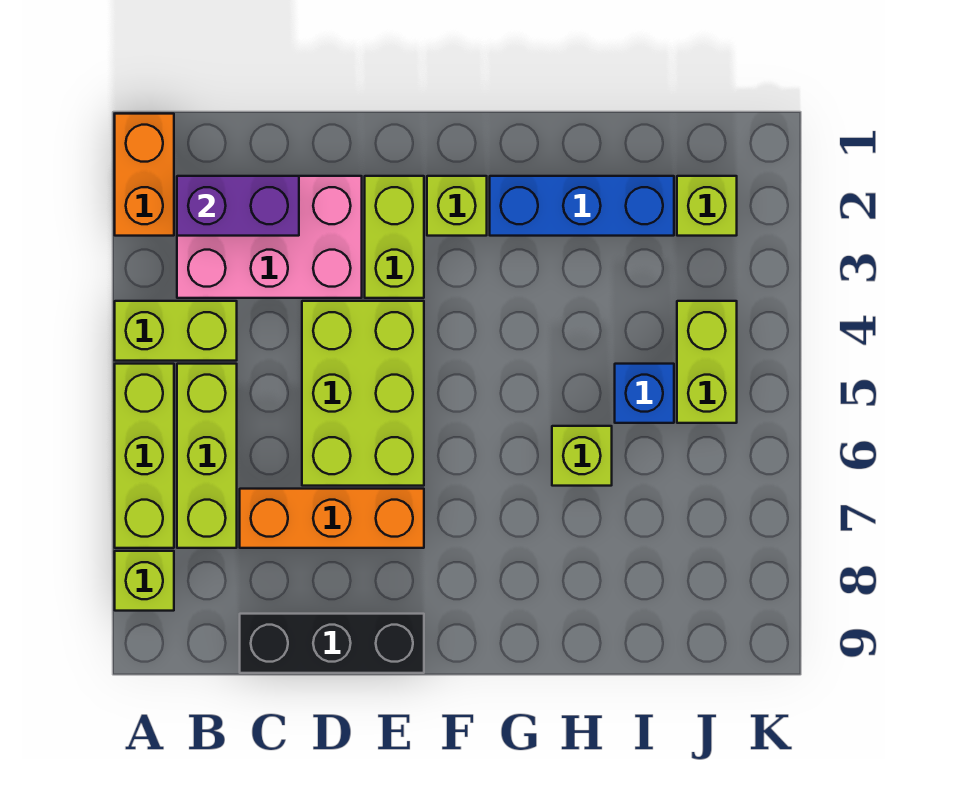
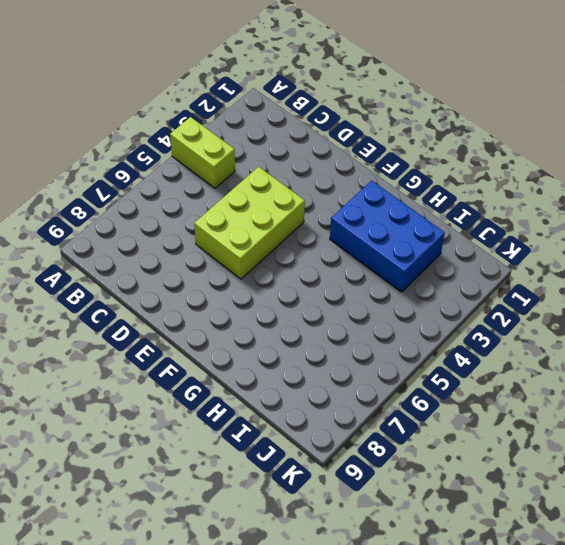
blue 2x3 brick [330,181,445,292] -> blue 1x3 brick [490,176,674,236]
none -> orange 1x2 brick [115,114,174,236]
none -> lime 1x3 brick [115,364,174,548]
none -> lime 1x1 brick [115,551,174,611]

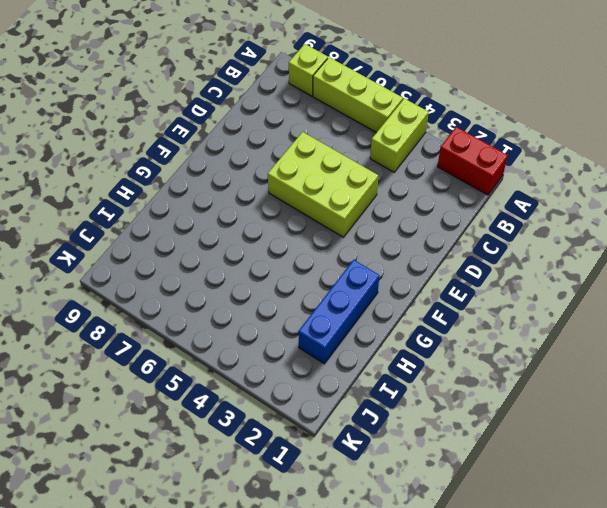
red 1x2 brick [437,127,508,195] -> orange 1x2 brick [115,114,174,236]
none -> pink 2x3 brick [177,176,362,298]
none -> lime 1x3 brick [177,364,237,548]
none -> orange 1x3 brick [240,489,424,548]

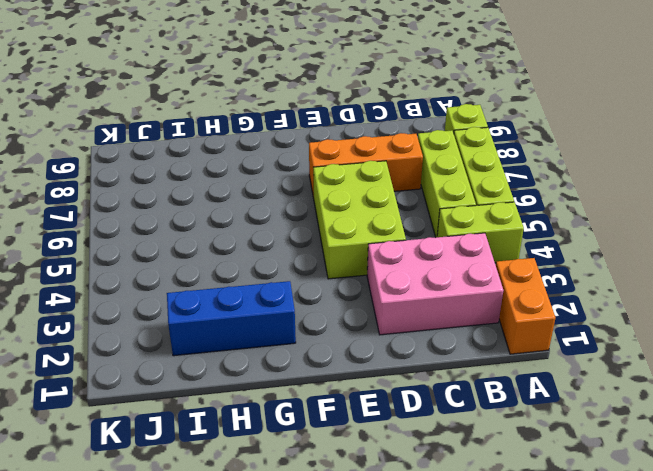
none -> black 1x3 brick [240,614,424,673]
none -> lime 1x2 brick [365,176,424,298]
none -> lime 1x1 brick [427,176,487,236]

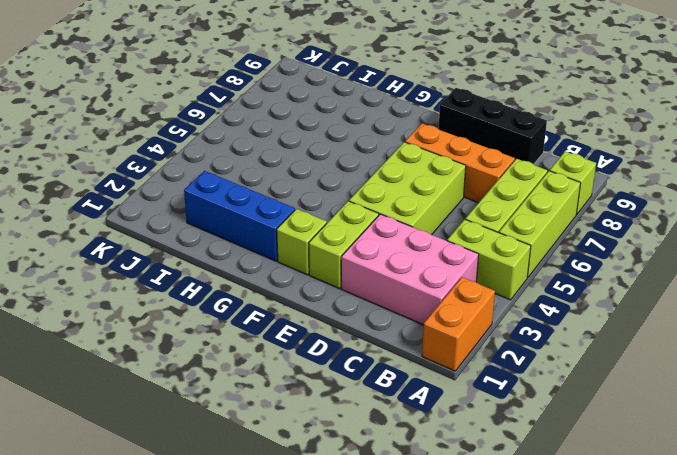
none -> lime 1x1 brick [552,426,612,486]
none -> blue 1x1 brick [615,364,674,423]
none -> lime 1x1 brick [677,176,737,236]

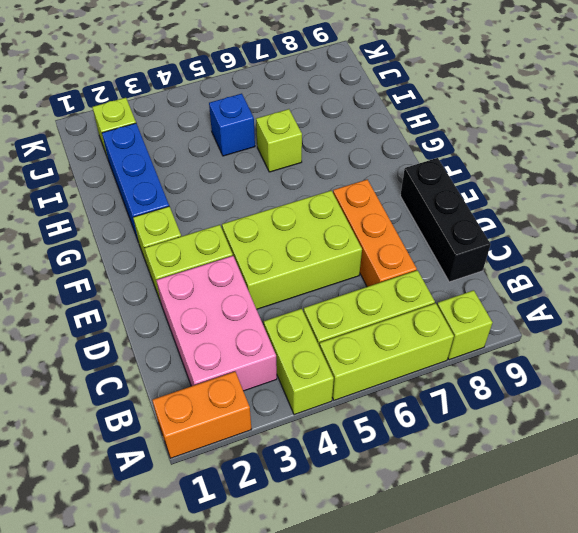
none -> lime 1x2 brick [677,301,737,423]
none -> purple 1x2 brick [177,176,299,236]

